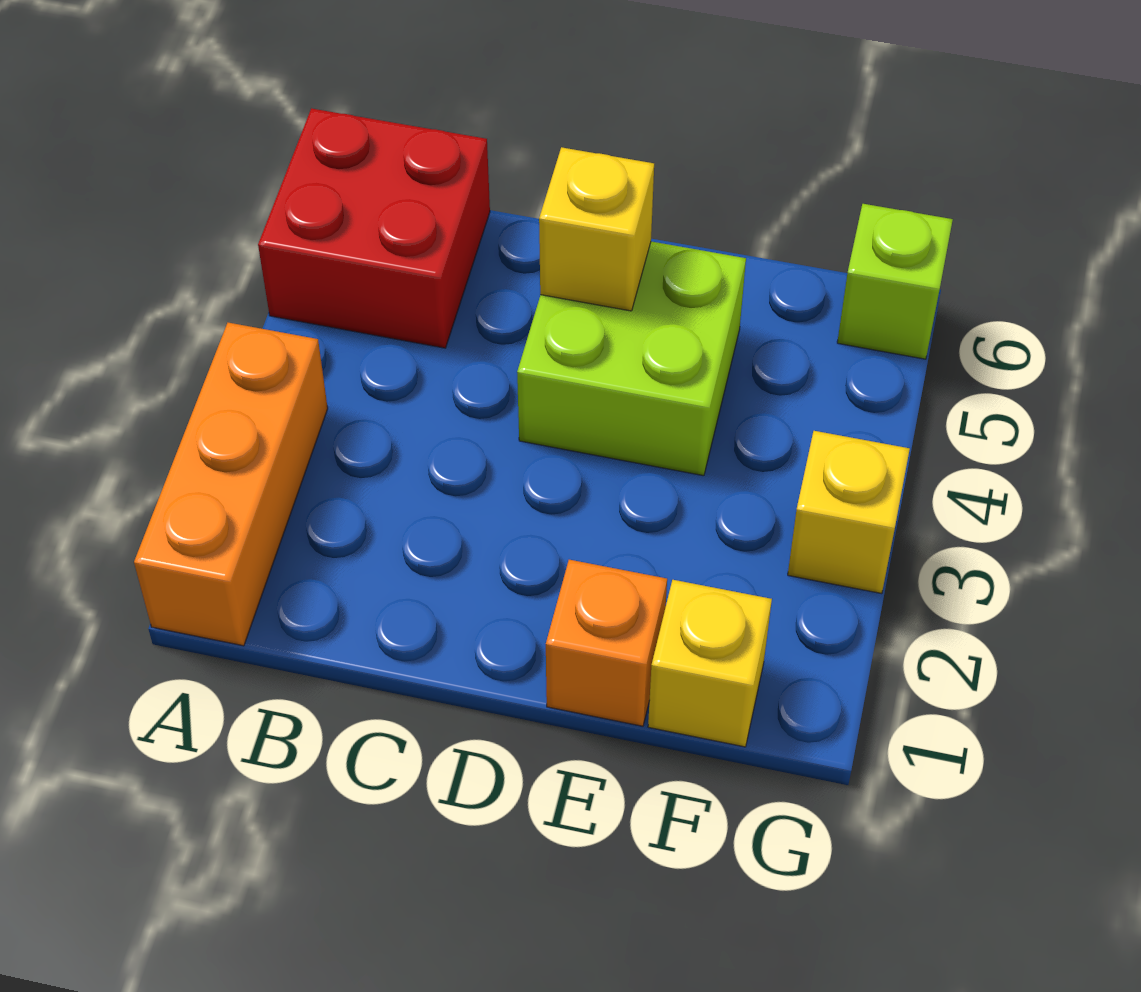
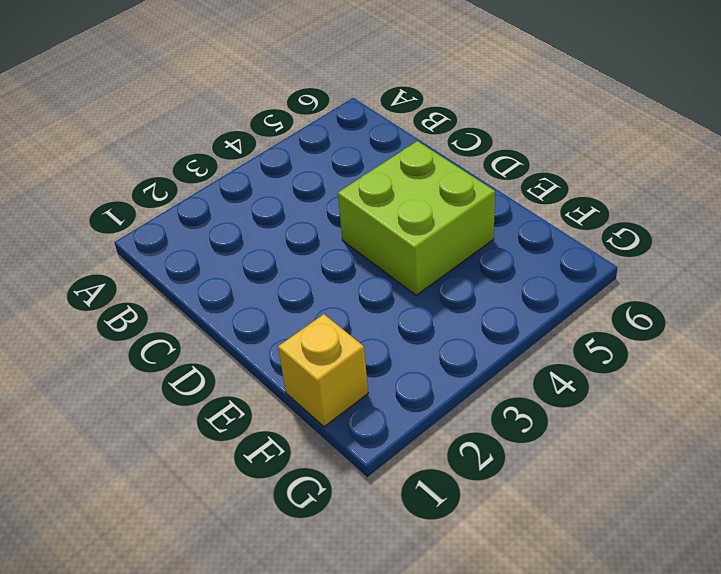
none -> orange 1x3 brick [134,323,328,646]
none -> red 2x2 brick [258,108,490,348]

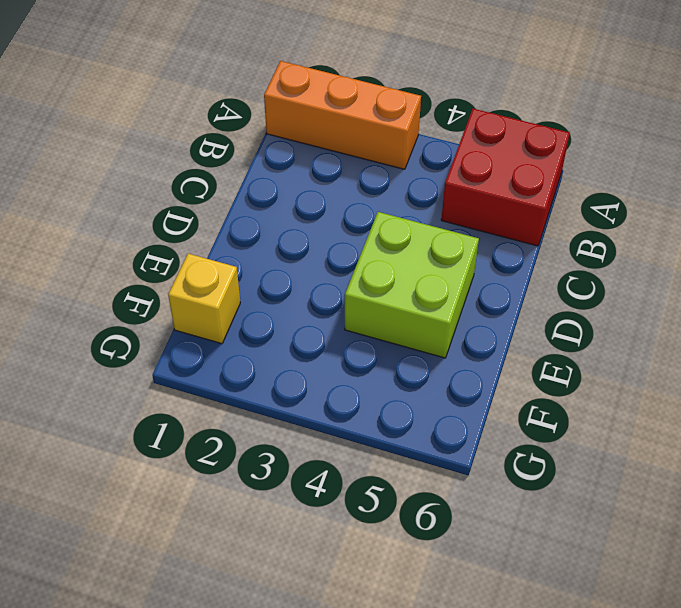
none -> orange 1x1 brick [546,560,667,726]
none -> yellow 1x1 brick [788,431,910,594]

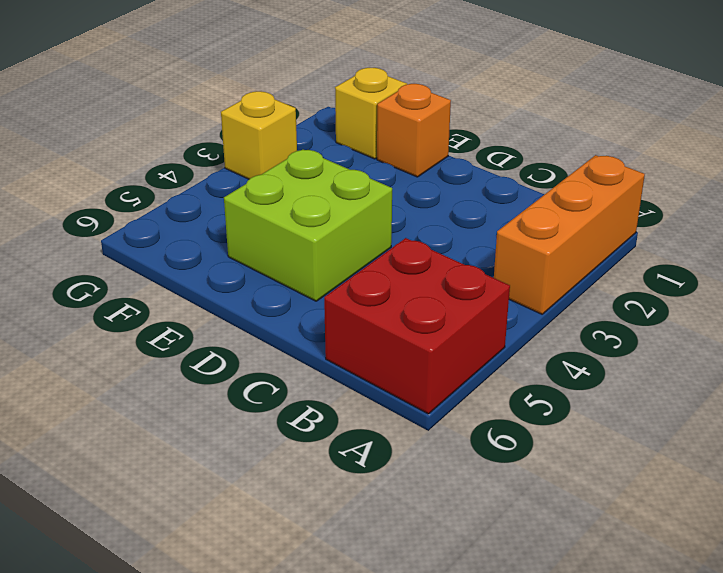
none -> lime 1x1 brick [837,204,953,359]
none -> yellow 1x1 brick [539,147,654,311]

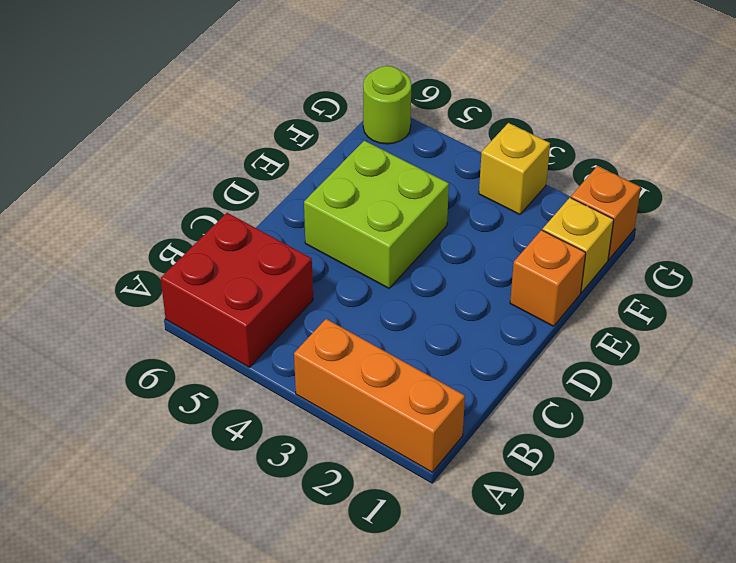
orange 1x1 brick [571,166,641,259] -> none
lime 1x1 round brick [363,66,411,144] -> lime 1x1 brick [837,204,953,359]
none -> yellow 1x1 brick [539,147,654,311]

